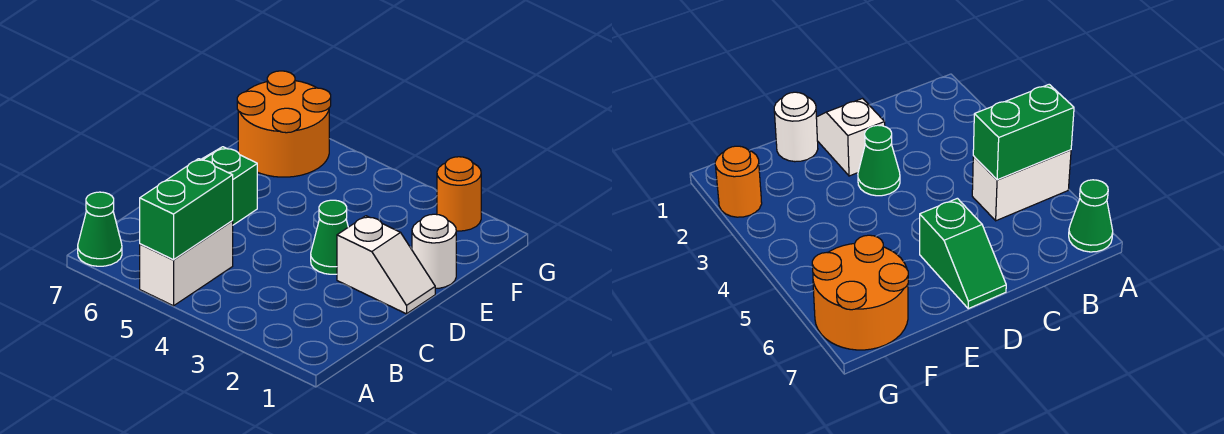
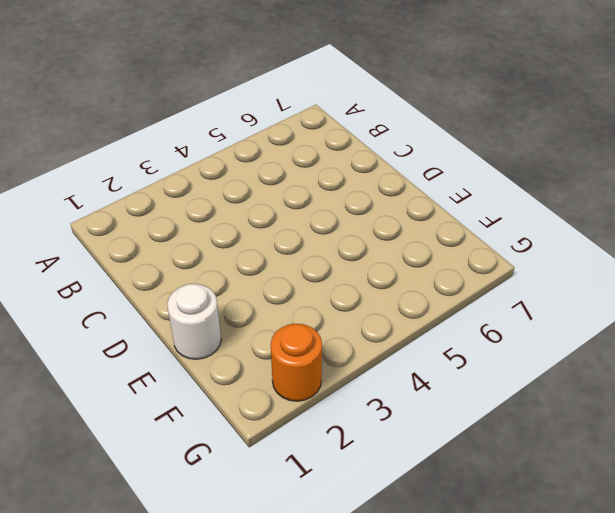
none -> white 1x2 brick [140,221,233,306]
none -> green 1x1 cone [78,192,122,266]

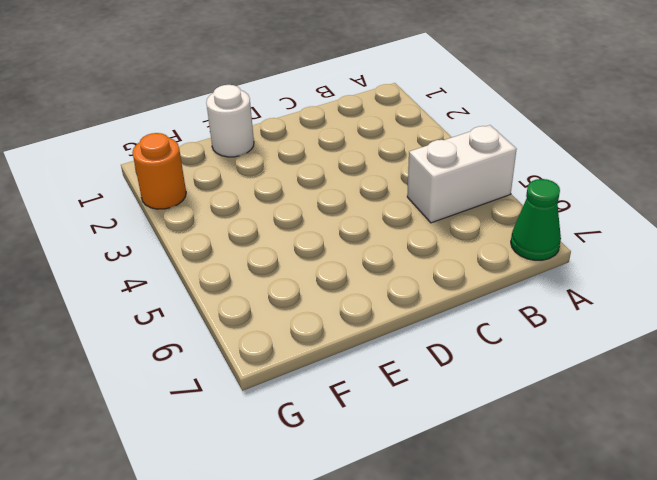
none -> white 1x2 slope [337,216,435,314]
none -> green 1x1 cone [311,200,348,274]

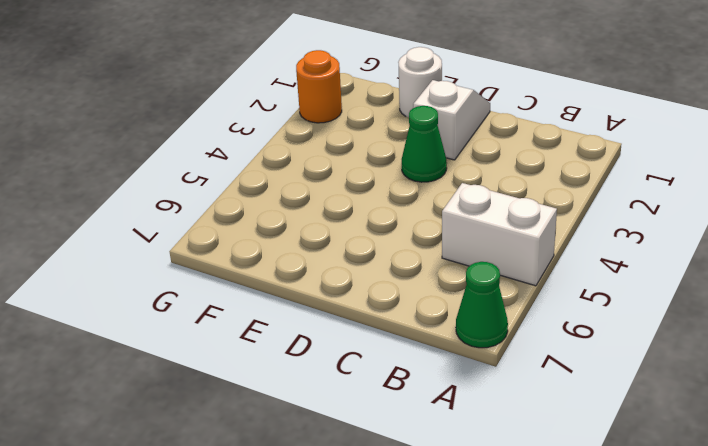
none -> green 1x2 slope [201,147,257,225]
none -> orange 2x2 round brick [237,71,331,177]

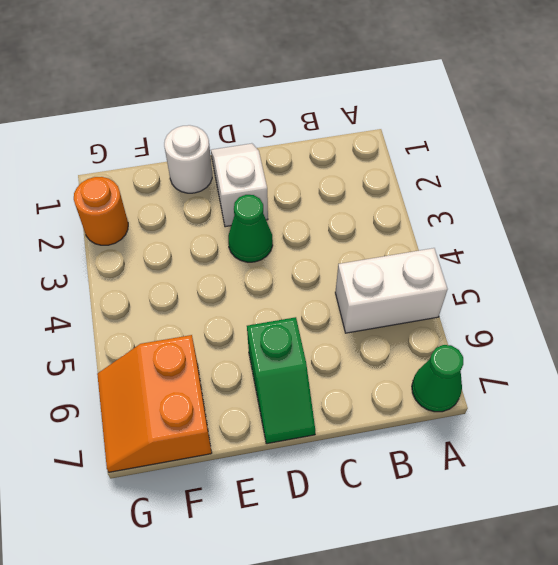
orange 2x2 slope [97,335,212,472] -> orange 2x2 round brick [237,71,331,177]
none -> green 1x2 brick [140,159,233,260]

